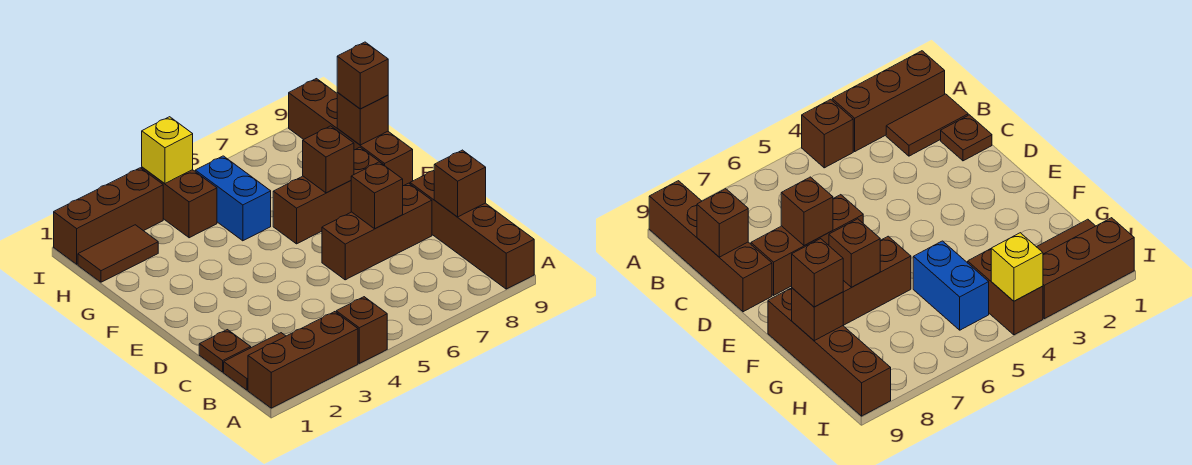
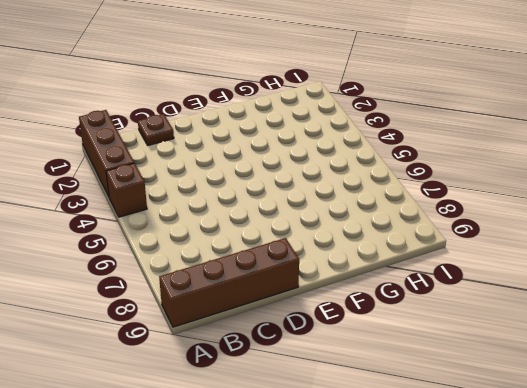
none -> brown 1x2 tile [224,333,285,390]
none -> brown 1x3 brick [322,183,432,280]
none -> brown 1x3 brick [273,147,381,244]

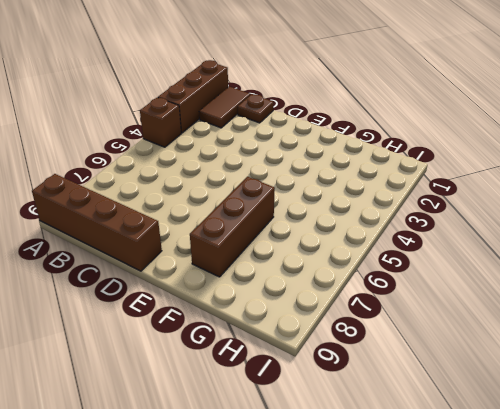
none -> brown 1x3 brick [322,183,432,280]
none -> brown 1x4 brick [289,79,413,186]
none -> blue 1x2 brick [195,156,271,241]

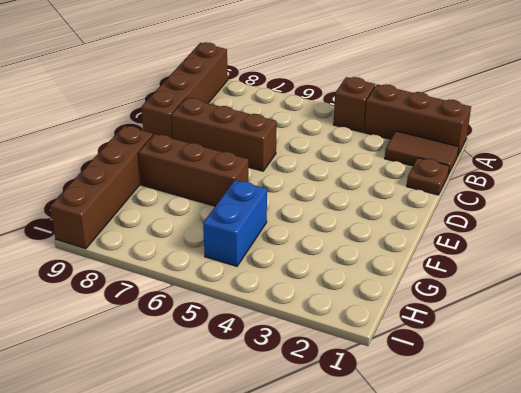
none -> brown 1x2 tile [78,225,158,282]
none -> brown 1x2 brick [142,167,217,238]
none -> brown 1x3 brick [54,168,163,264]

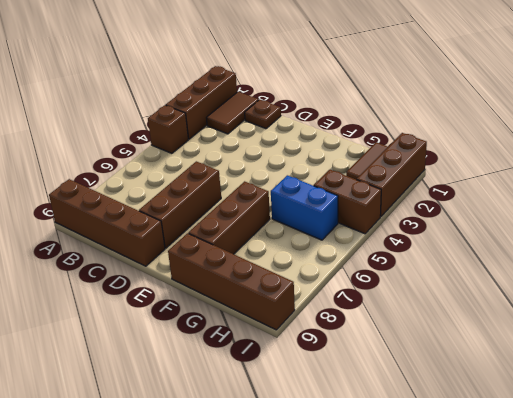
none -> brown 1x1 brick [434,150,486,217]
none -> brown 1x1 brick [351,162,403,229]
none -> brown 1x1 brick [303,126,354,193]

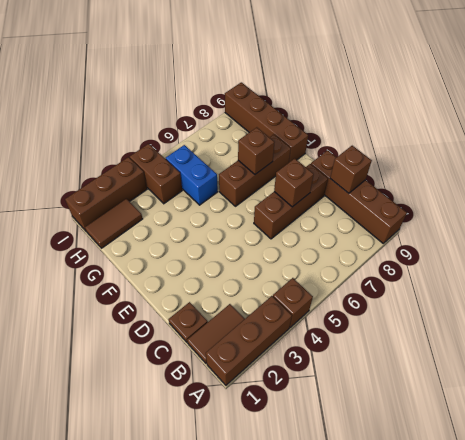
none -> brown 1x1 brick [337,93,388,145]
none -> yellow 1x1 brick [142,117,193,184]
none -> brown 1x1 brick [337,42,388,109]

